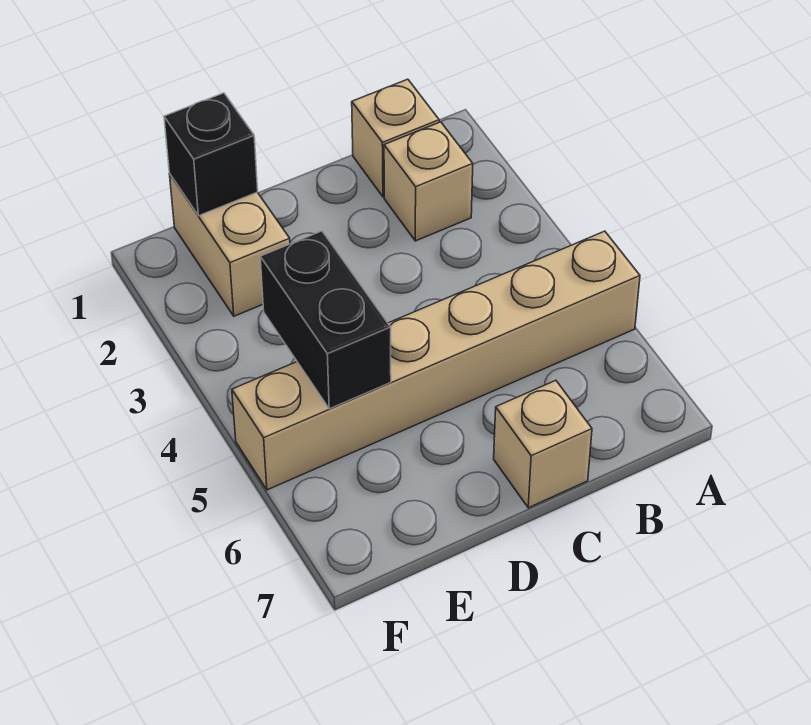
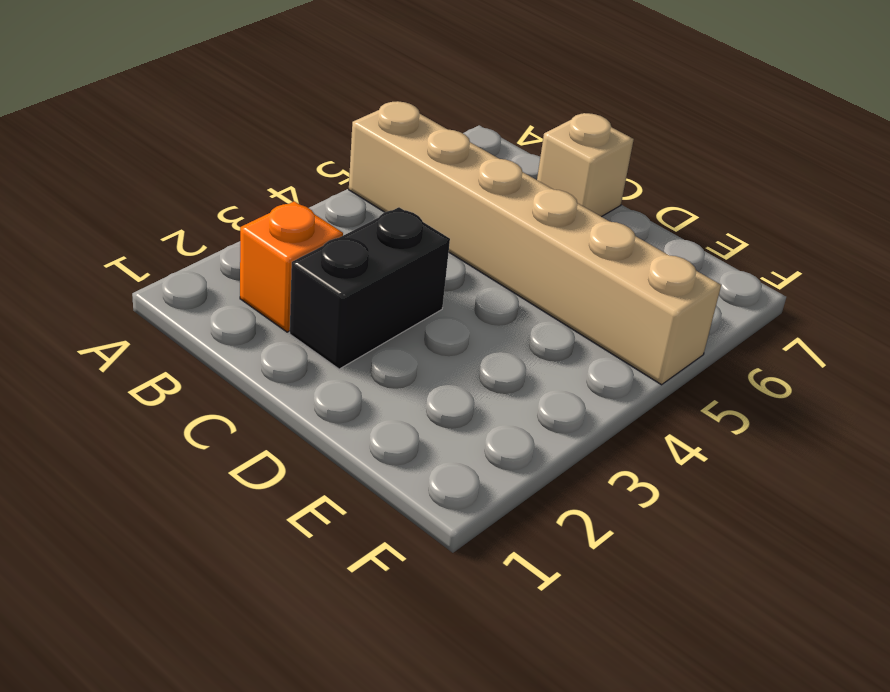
orange 1x1 brick [240,201,343,332] -> tan 1x1 brick [384,122,473,241]
black 1x2 brick [290,207,450,369] -> black 1x2 brick moved to [260,231,391,409]
none -> tan 1x1 brick [352,79,439,197]
none -> tan 1x2 brick [170,175,290,316]

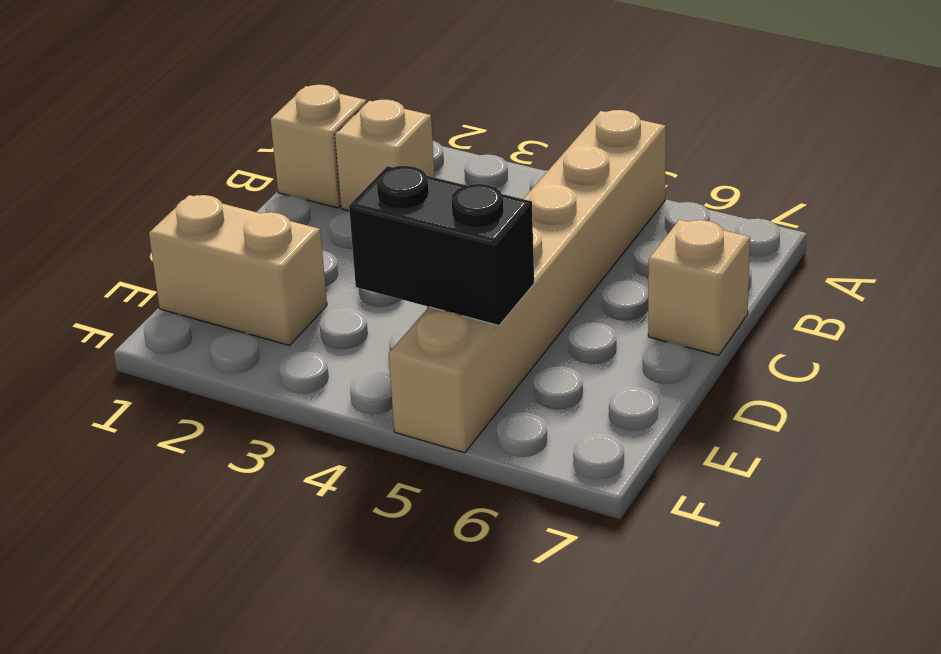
none -> black 1x1 brick [164,93,258,216]

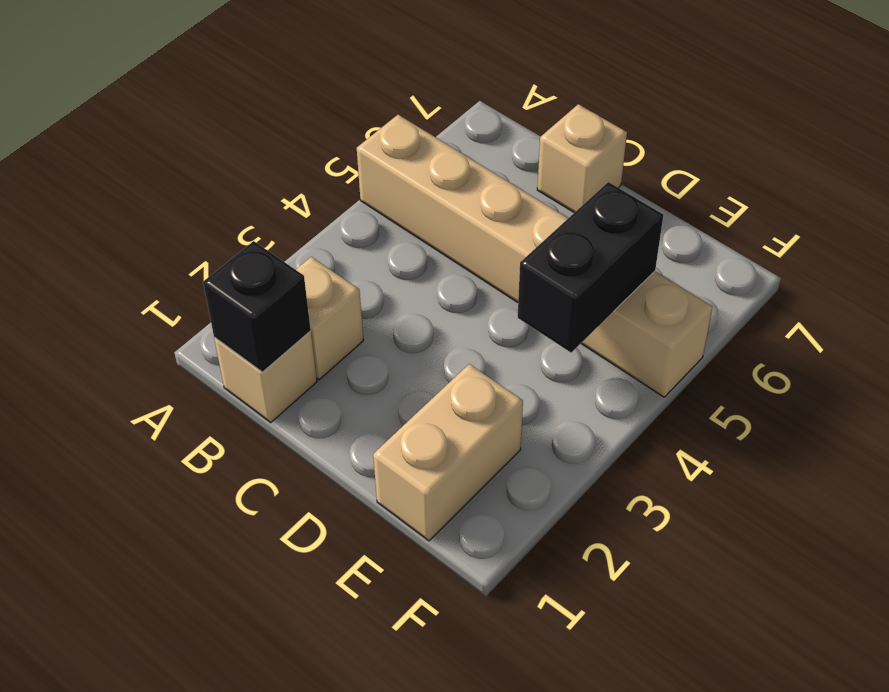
black 1x1 brick [203,241,311,372] -> black 1x1 brick moved to [164,93,258,216]

